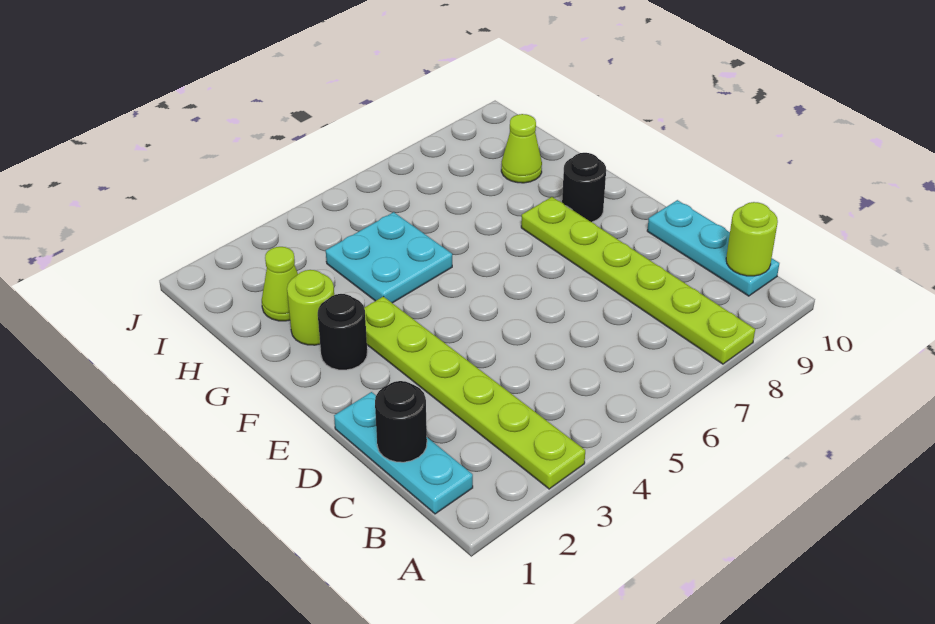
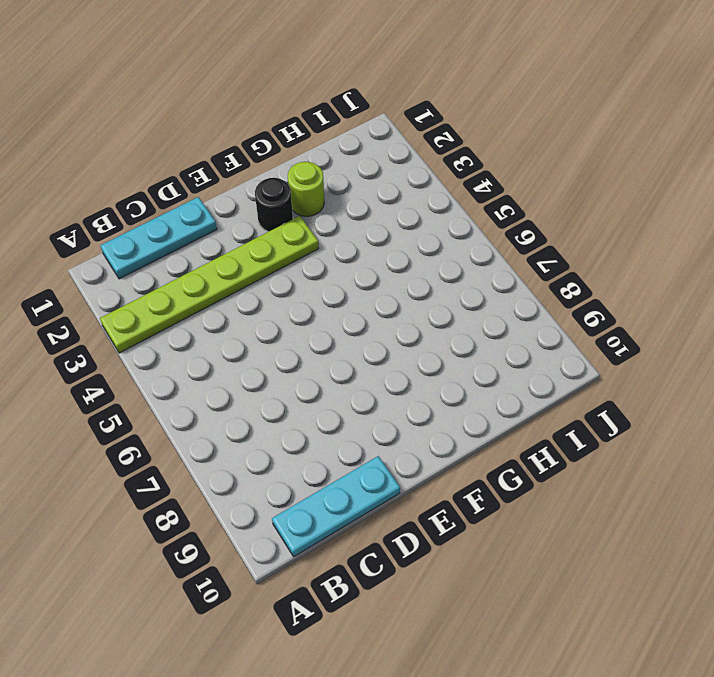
none -> lime 1x6 plate [521,197,755,364]
none -> black 1x1 round brick [562,153,606,222]
none -> cyan 2x2 plate [326,212,452,303]

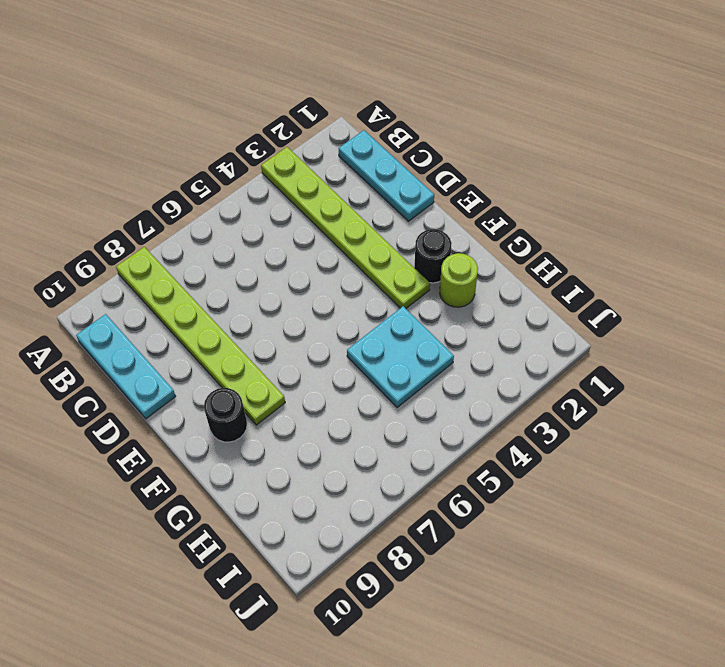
none -> lime 1x1 cone [262,247,298,321]
none -> lime 1x1 cone [501,114,542,183]
none -> lime 1x1 round brick [726,202,778,276]

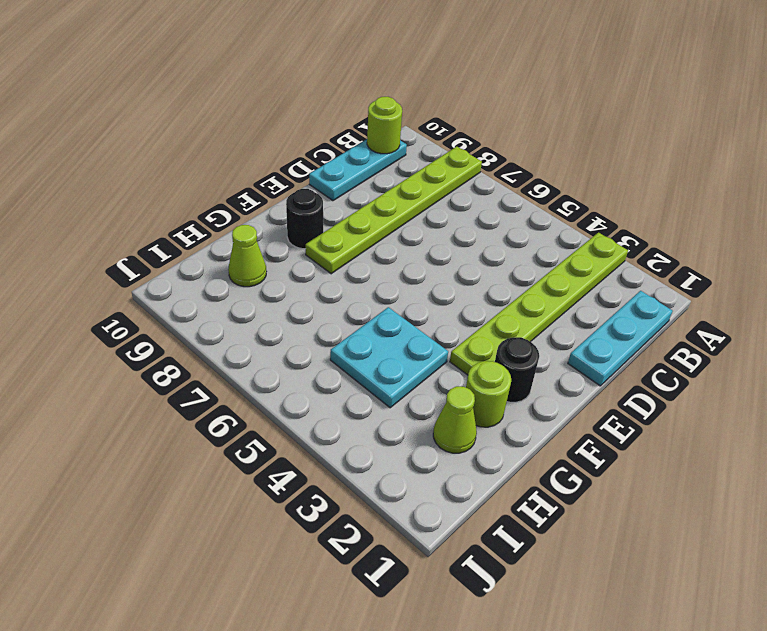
none -> black 1x1 round brick [375,381,427,462]

